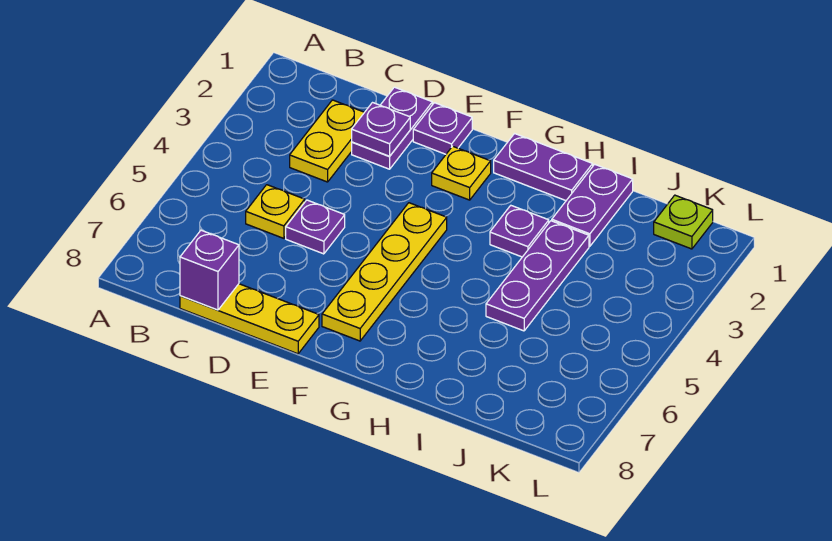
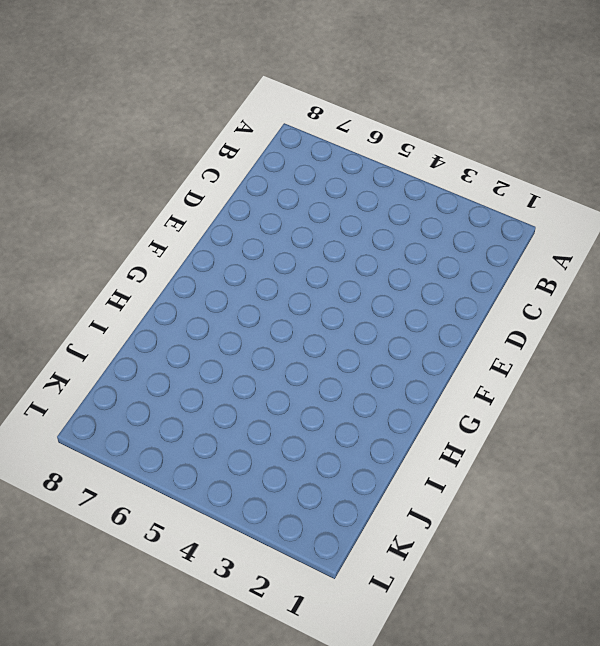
none -> yellow 1x2 plate [290,100,364,182]
none -> yellow 1x1 plate [246,185,305,238]
none -> yellow 1x3 plate [180,284,319,354]

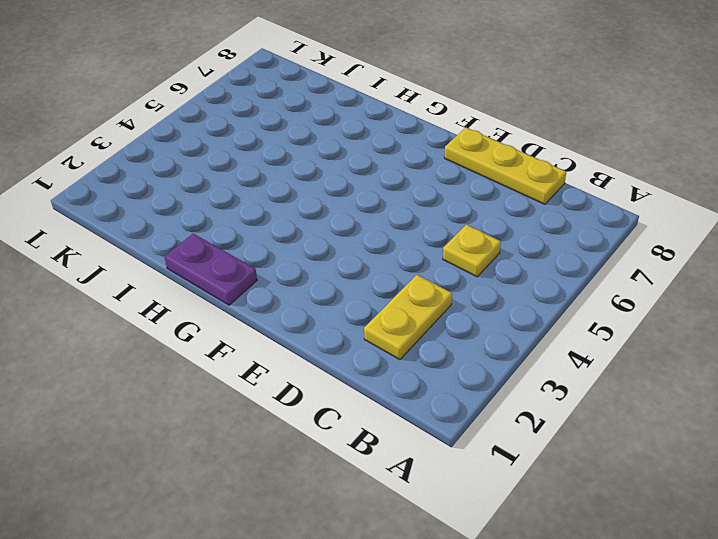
none -> purple 1x2 plate [352,87,432,169]
none -> purple 1x1 plate [286,200,345,254]
none -> purple 1x1 plate [413,103,472,154]

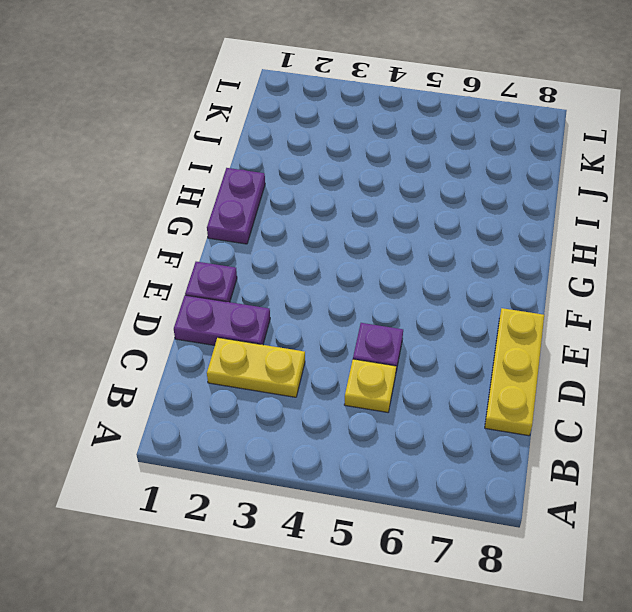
none -> yellow 1x1 plate [432,146,491,200]
none -> yellow 1x4 plate [322,203,447,341]
none -> purple 1x1 plate [490,206,549,257]

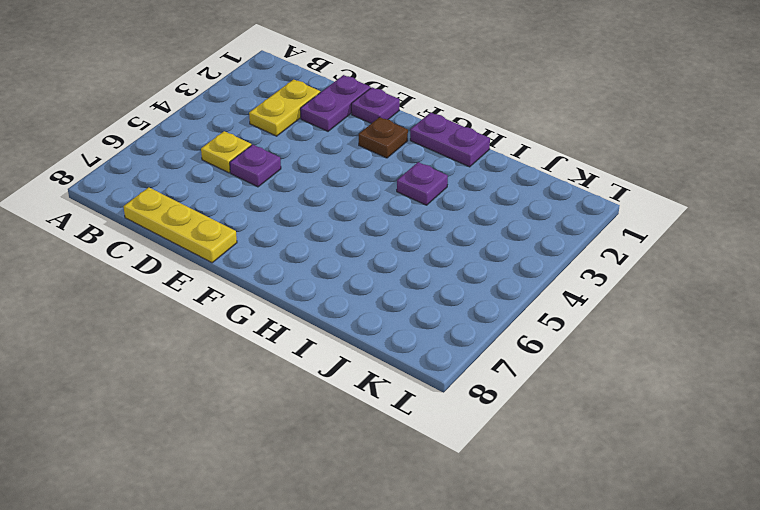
brown 1x1 plate [359,117,408,158] -> yellow 1x1 plate [432,146,491,200]
none -> yellow 1x4 plate [322,203,447,341]
none -> purple 1x2 plate [552,164,633,246]
none -> purple 1x3 plate [486,221,589,331]

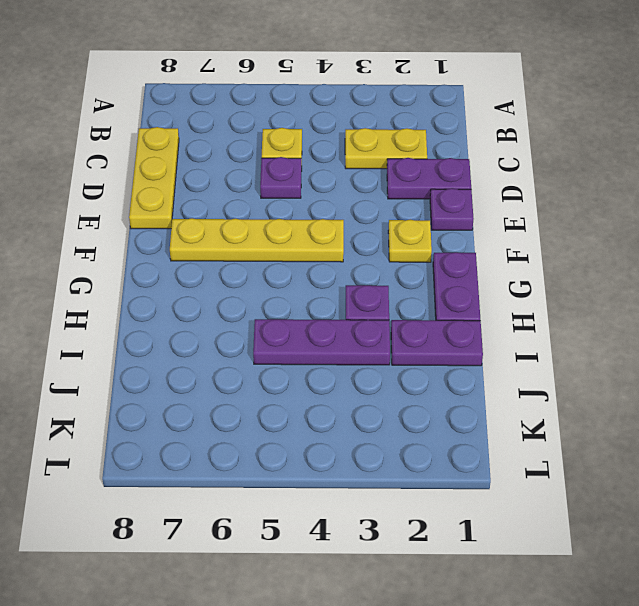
none -> lime 1x1 plate [654,195,713,249]
none -> purple 1x1 brick [180,230,239,310]
none -> purple 1x1 plate [352,103,410,156]

